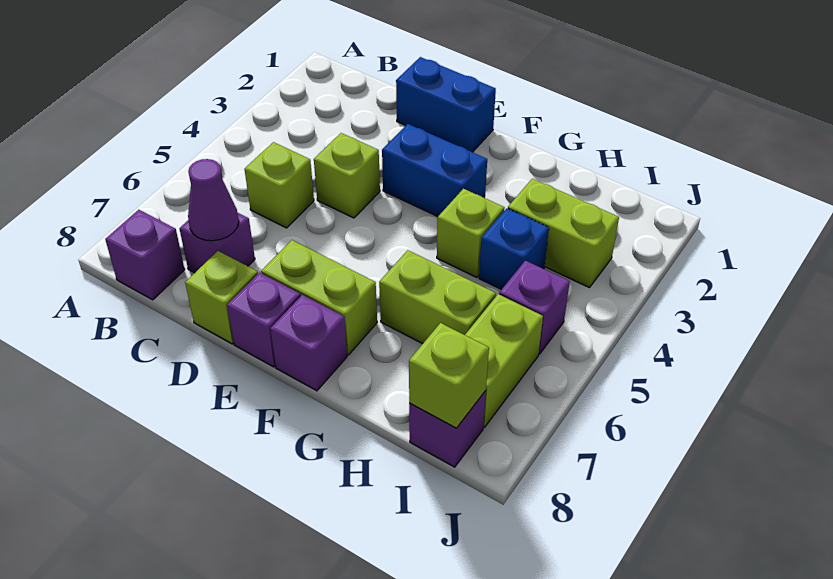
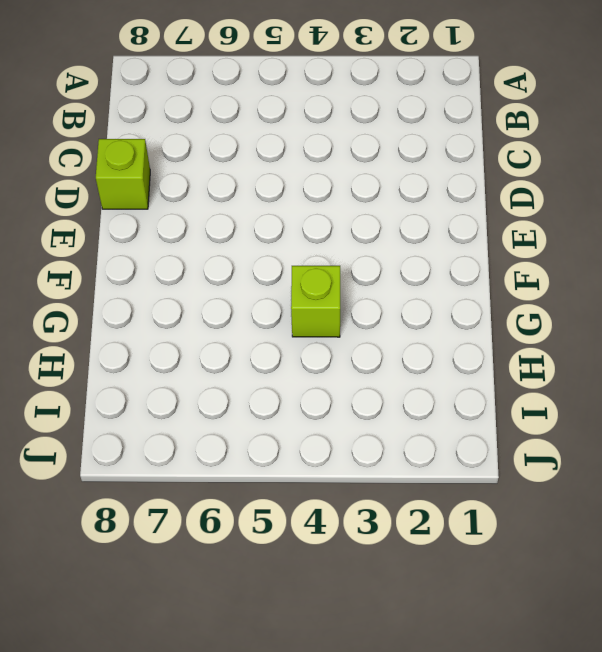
none -> purple 1x1 brick [105,210,185,300]
none -> lime 1x1 brick [245,142,314,228]
none -> purple 1x1 brick [179,213,255,273]

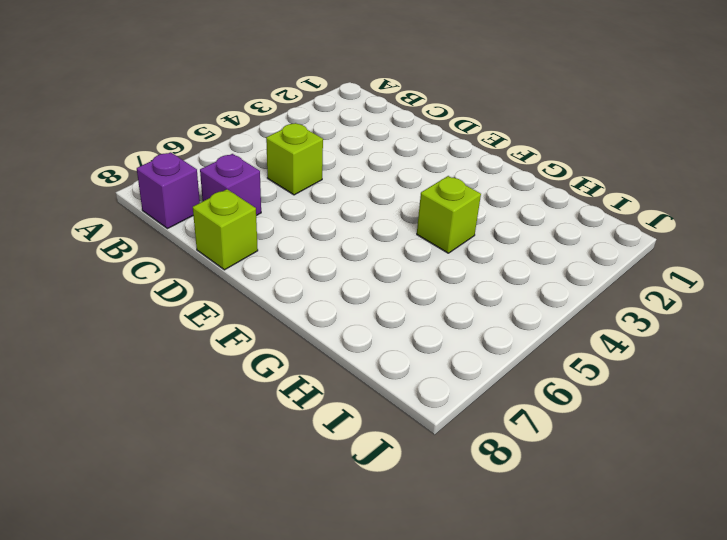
none -> blue 1x2 brick [396,57,496,152]
none -> lime 1x1 brick [314,133,380,218]
none -> blue 1x2 brick [382,124,487,216]

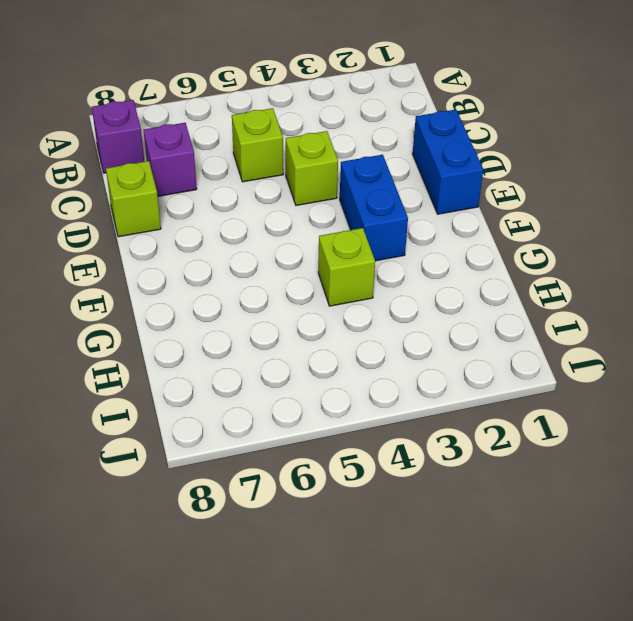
none -> lime 1x2 brick [261,240,377,355]
none -> purple 1x1 brick [227,273,300,367]
none -> purple 1x1 brick [270,295,347,391]

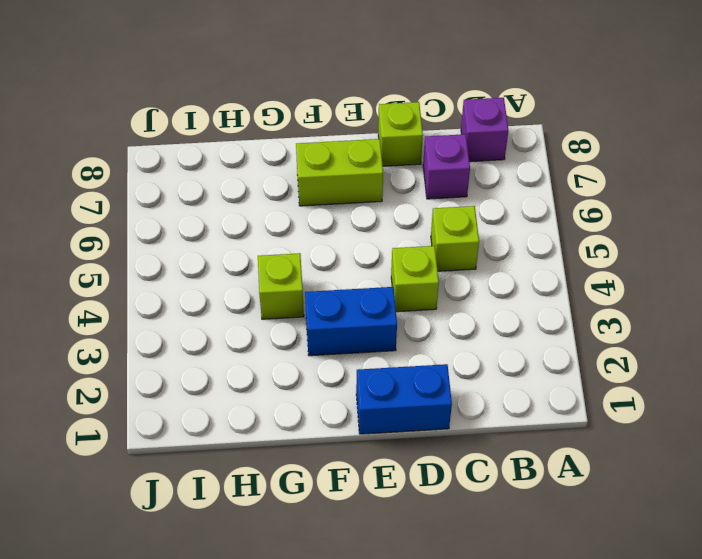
none -> purple 1x1 brick [227,273,300,367]
none -> purple 1x1 brick [270,295,347,391]
none -> lime 1x2 brick [379,250,496,344]

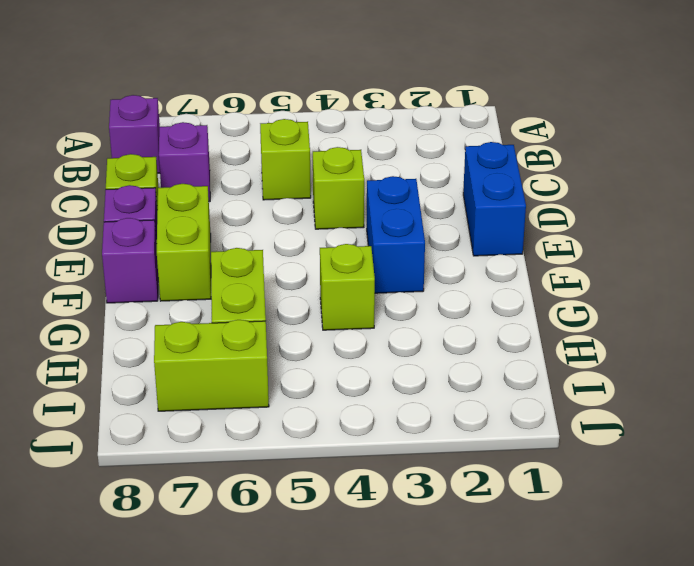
none -> lime 1x2 brick [508,179,619,288]
none -> blue 1x1 brick [479,208,549,290]
none -> purple 1x1 brick [499,261,570,354]

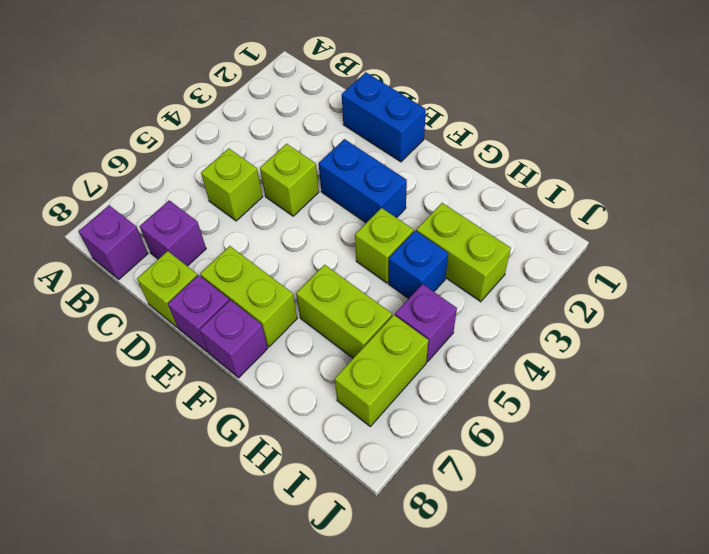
none -> purple 1x1 brick [409,391,486,467]
none -> purple 1x1 cone [188,159,239,241]
none -> lime 1x1 brick [409,323,489,428]

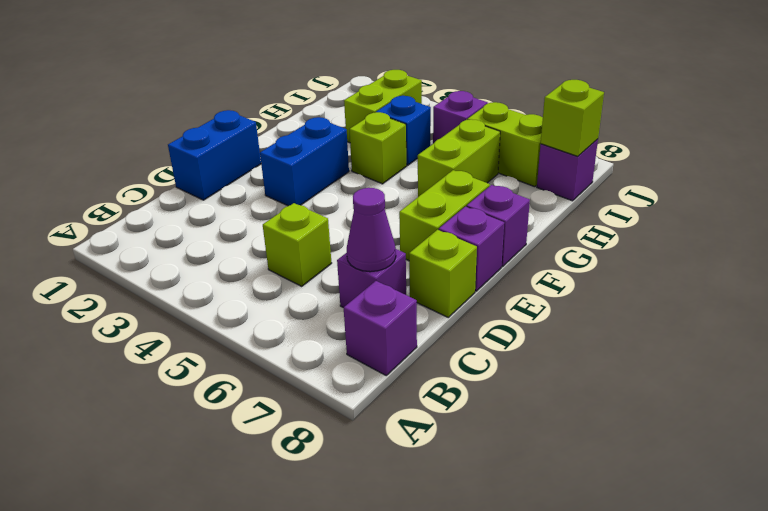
none -> lime 1x1 brick [314,133,380,218]

